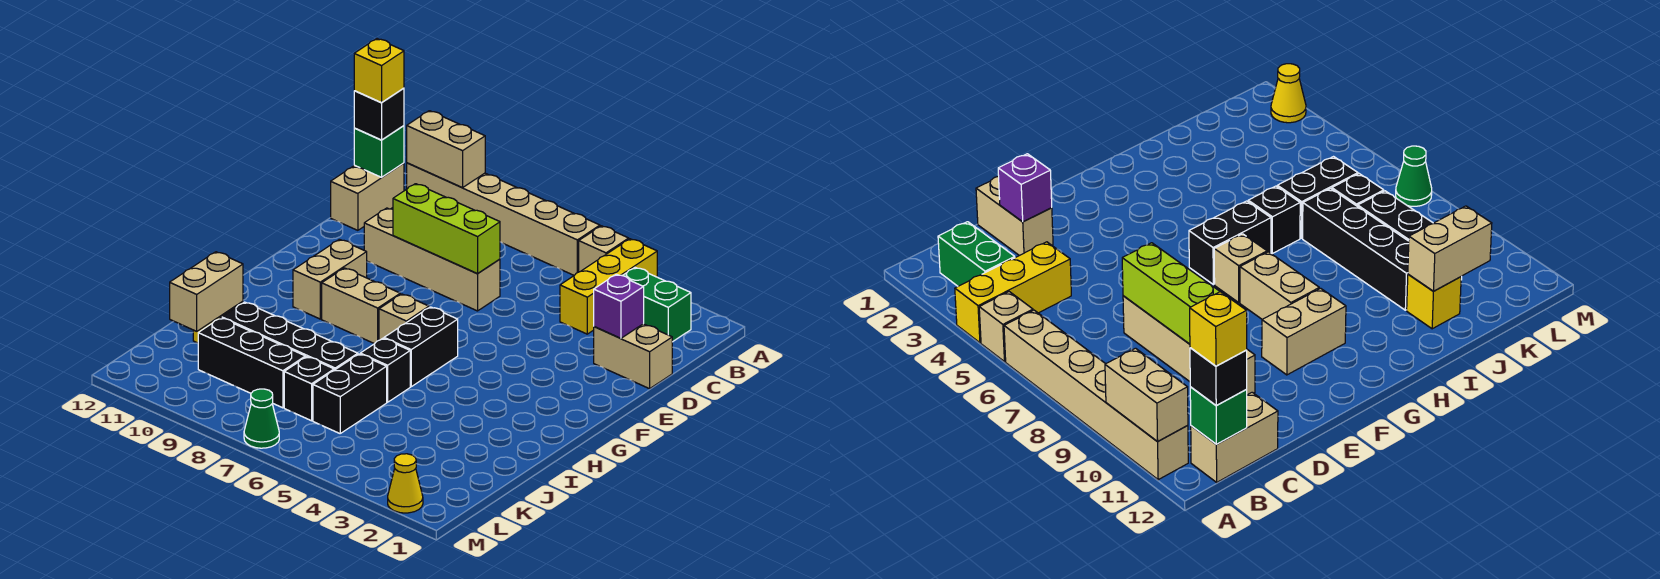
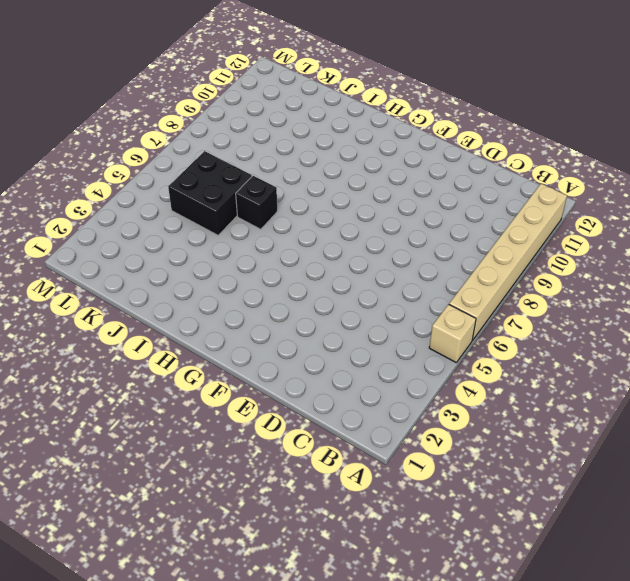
black 2x2 brick [168,151,252,235] -> black 1x2 brick [313,354,387,433]
none -> yellow 1x3 brick [560,239,657,334]
none -> green 1x2 brick [623,268,691,342]
none -> tan 1x2 brick [331,163,404,230]

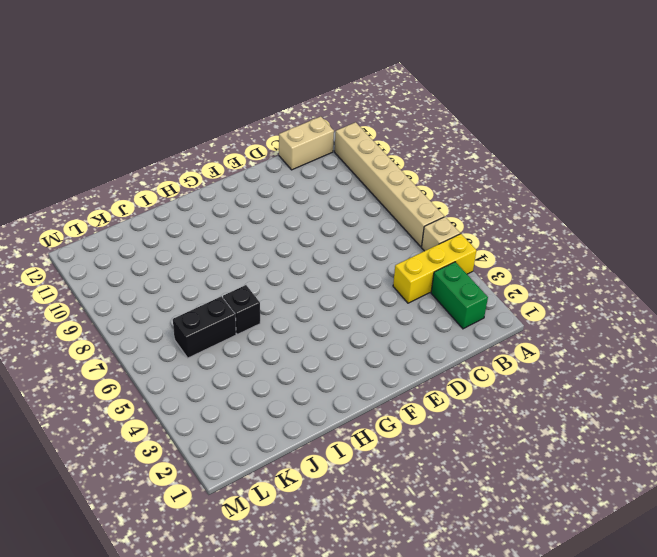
none -> tan 1x2 brick [594,324,672,389]
none -> tan 1x4 brick [364,208,500,311]
none -> tan 1x2 brick [293,239,367,319]

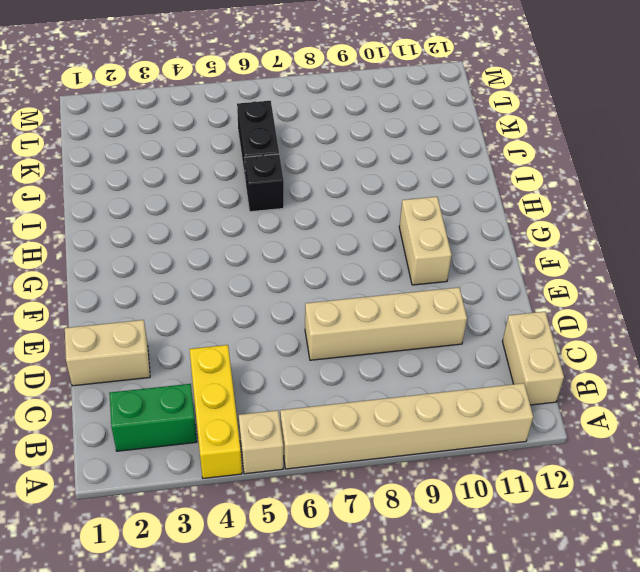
none -> black 1x2 brick [384,307,458,387]
none -> tan 1x1 brick [379,294,429,340]
none -> tan 1x2 brick [322,268,400,344]

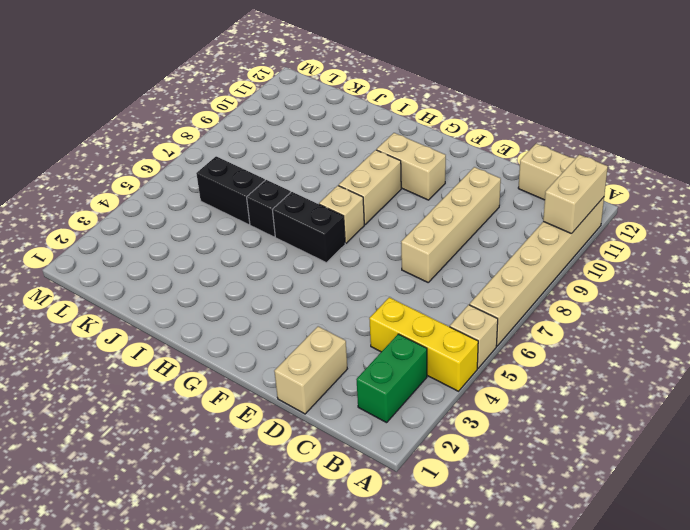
none -> black 1x4 brick [222,302,358,370]
none -> yellow 1x1 brick [1407,274,1461,329]
none -> black 1x1 brick [284,357,334,421]

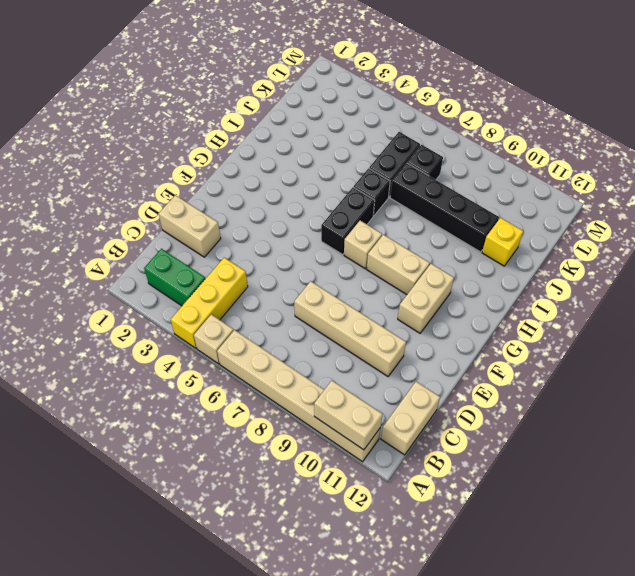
none -> black 1x3 brick [198,318,305,408]
none -> yellow 1x1 cone [388,454,423,513]
none -> green 1x1 cone [244,389,279,448]

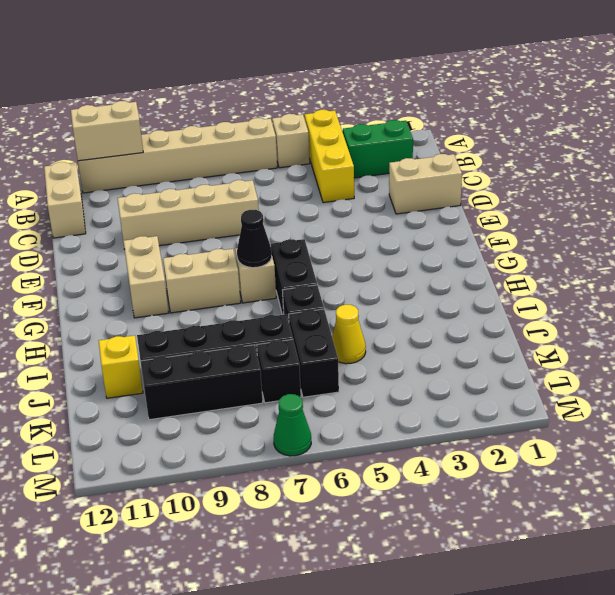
black 1x1 cone [237,210,272,268] -> none
yellow 1x1 cone [332,305,366,364] -> yellow 1x1 cone moved to [388,454,423,513]
none -> green 1x1 brick [354,126,404,177]
none -> purple 1x1 brick [594,274,644,338]
none -> lime 1x3 brick [393,184,500,274]

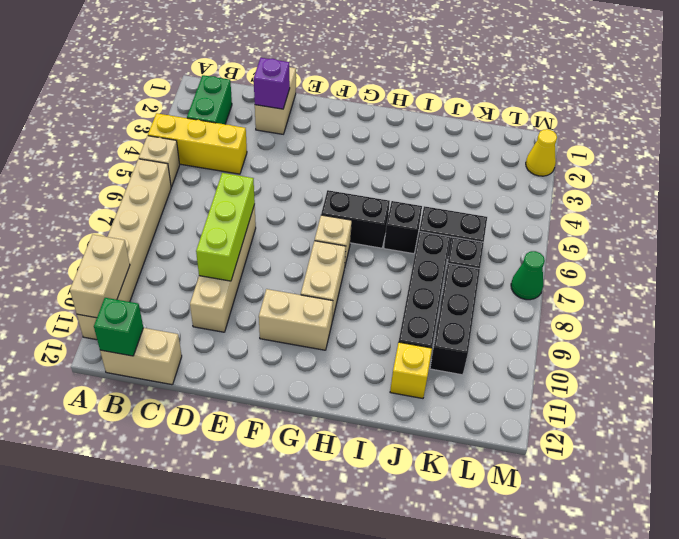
none -> tan 1x2 brick [170,252,243,331]
none -> black 1x1 brick [354,88,404,140]
none -> yellow 1x1 brick [354,39,404,103]

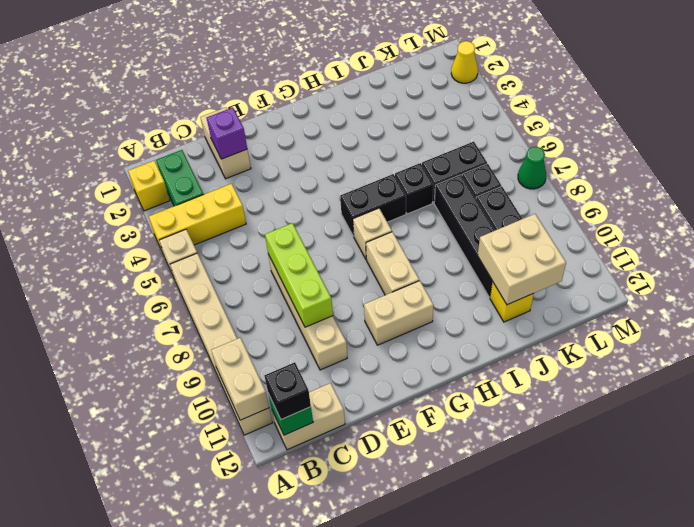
yellow 1x1 brick [128,161,170,211] -> yellow 1x1 brick moved to [354,39,404,103]
tan 2x2 brick [478,214,566,305] -> tan 1x2 brick [170,252,243,331]

